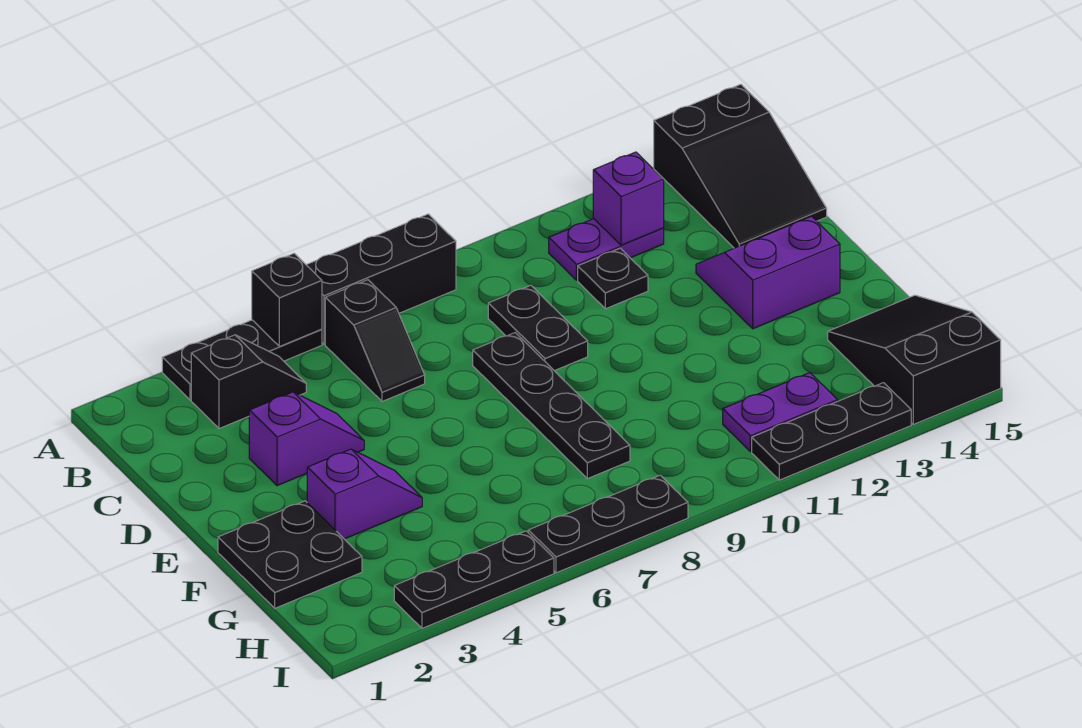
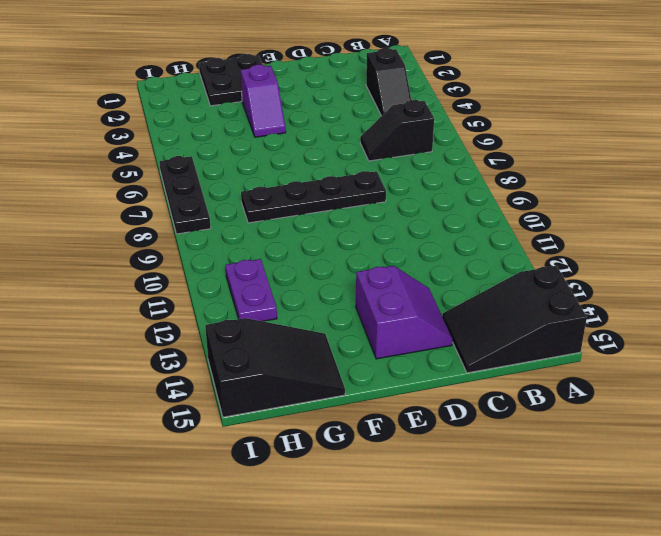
none -> black 1x3 plate [162,320,322,400]
none -> black 1x3 brick [307,214,456,344]
none -> purple 1x2 plate [549,219,664,280]

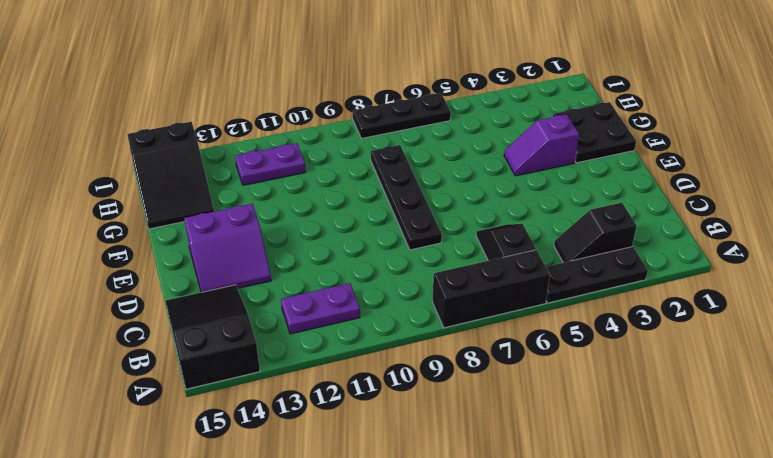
none -> black 1x2 plate [488,285,588,371]
none -> black 1x1 plate [578,248,648,309]
none -> purple 1x2 slope [249,392,364,486]

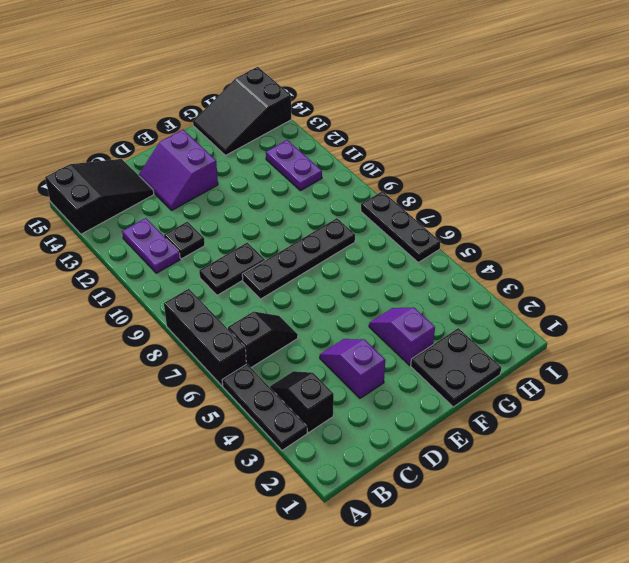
none -> black 1x3 plate [394,531,554,628]
none -> black 1x3 plate [752,383,911,480]
none -> black 1x1 brick [252,253,322,347]

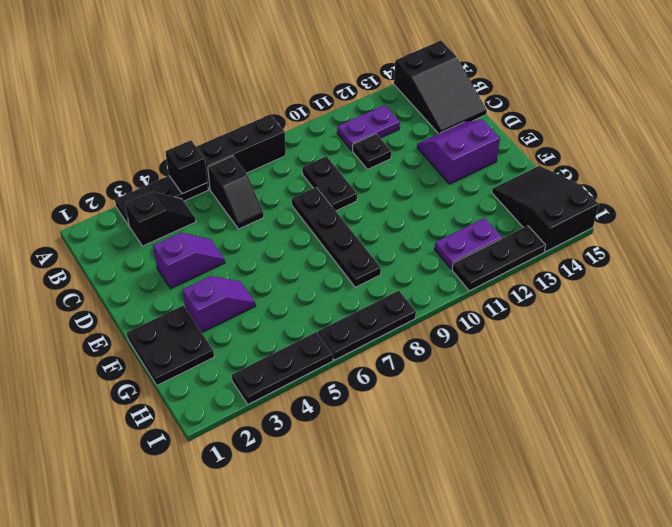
none -> purple 1x1 brick [593,152,664,245]

